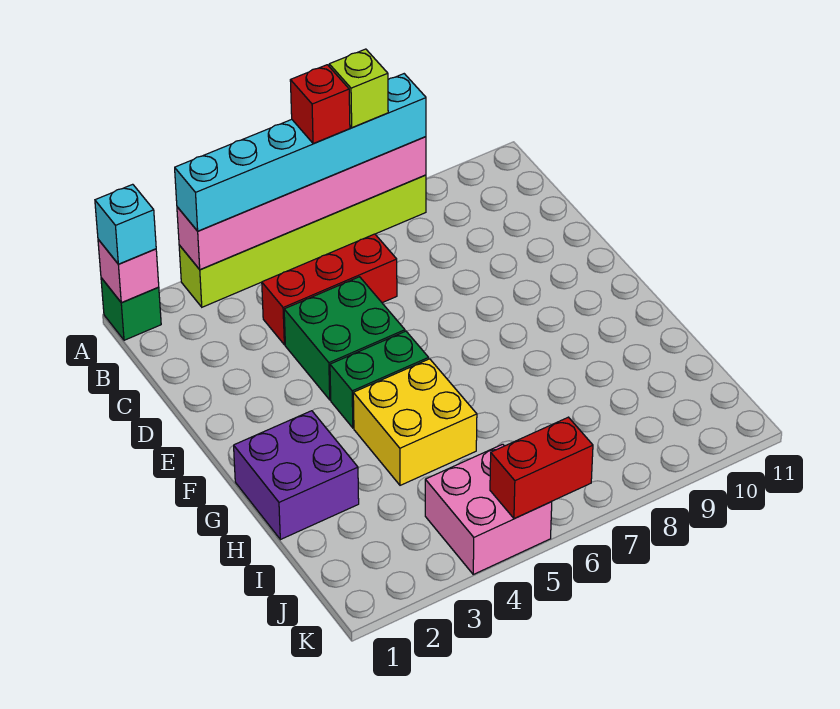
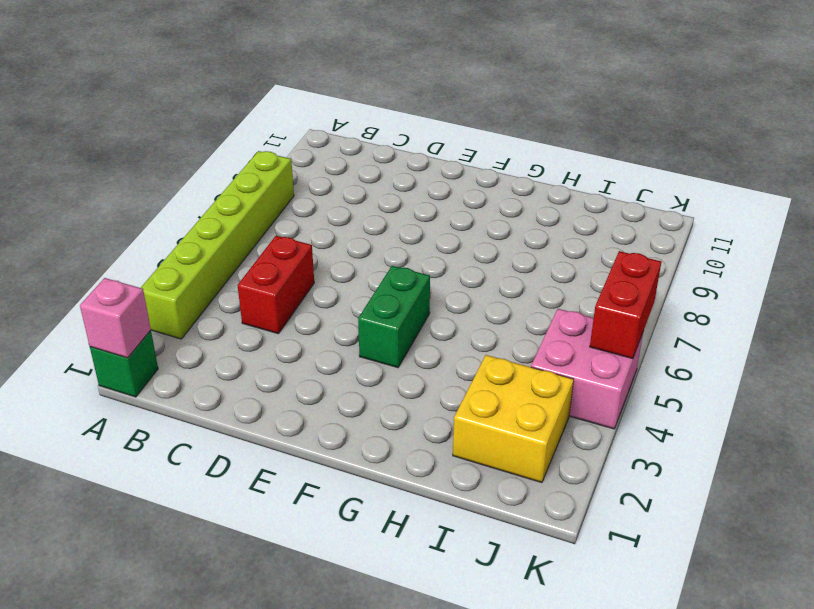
red 1x2 brick [238,236,314,334] -> red 1x3 brick [262,234,397,345]
yellow 2x2 brick [453,355,574,483] -> yellow 2x2 brick moved to [353,359,477,485]
none -> green 2x2 brick [284,277,405,400]
none -> purple 2x2 brick [234,411,359,540]
none -> pink 1x6 brick [177,137,426,270]

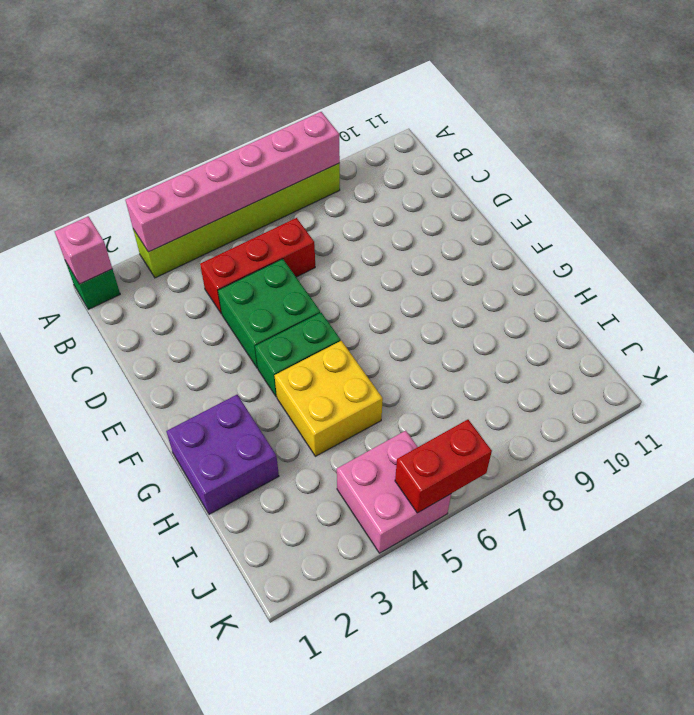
none -> cyan 1x1 brick [95,184,156,264]
none -> cyan 1x6 brick [175,74,426,231]
none -> red 1x1 brick [290,65,350,144]

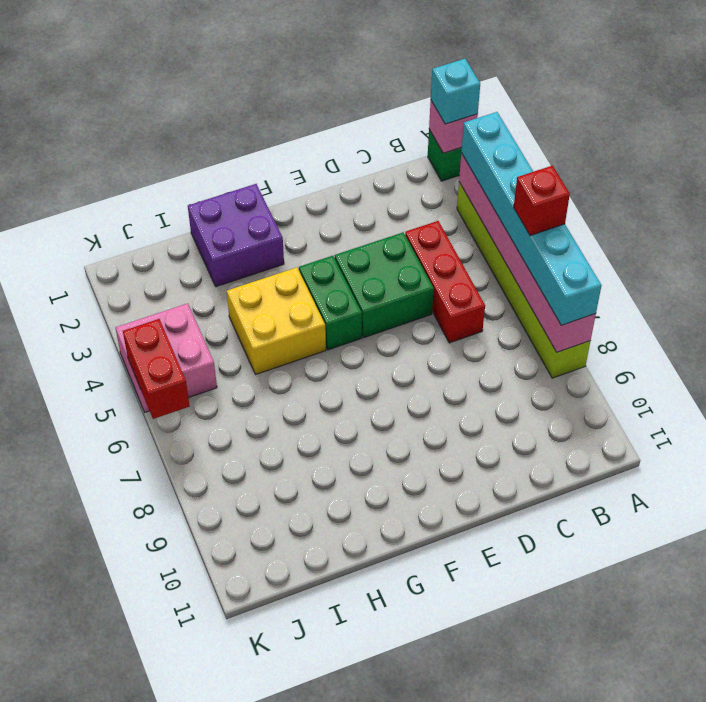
none -> lime 1x1 brick [329,49,388,127]

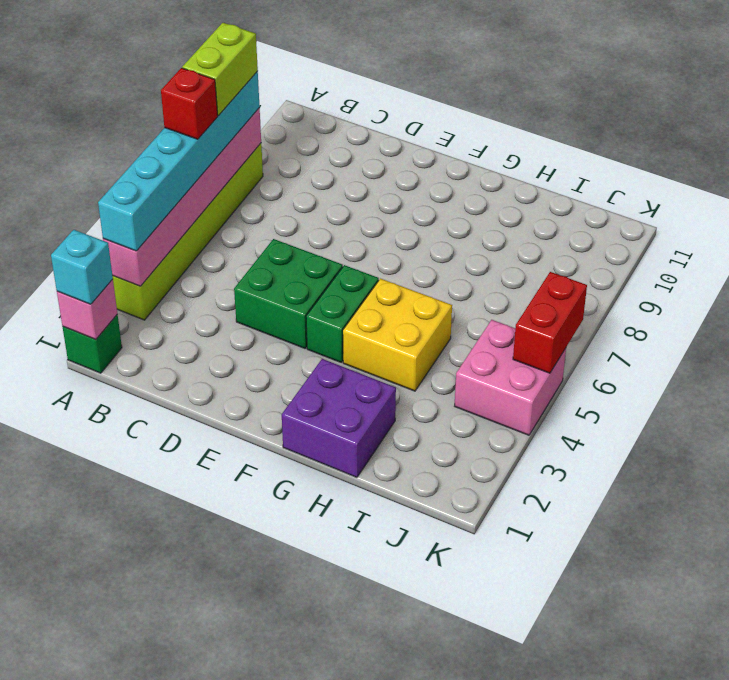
lime 1x2 brick [182,23,258,116] -> lime 1x1 brick [329,49,388,127]
none -> red 1x3 brick [262,234,397,345]

